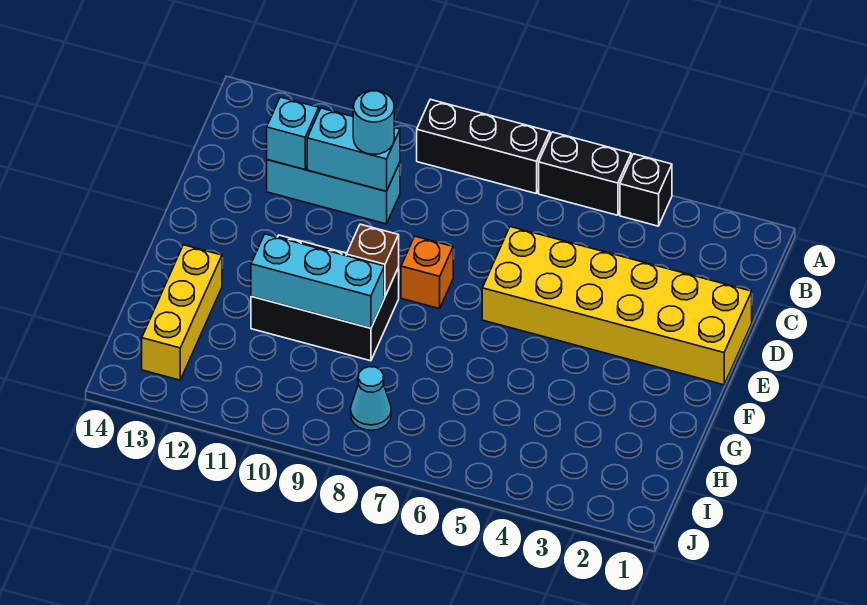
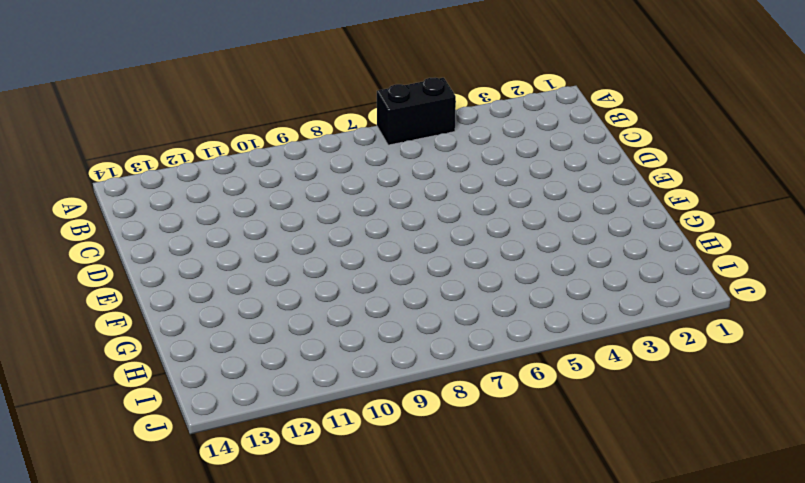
none -> black 1x1 brick [620,154,672,226]
none -> black 1x3 brick [417,99,550,194]
none -> cyan 1x3 brick [267,160,400,224]

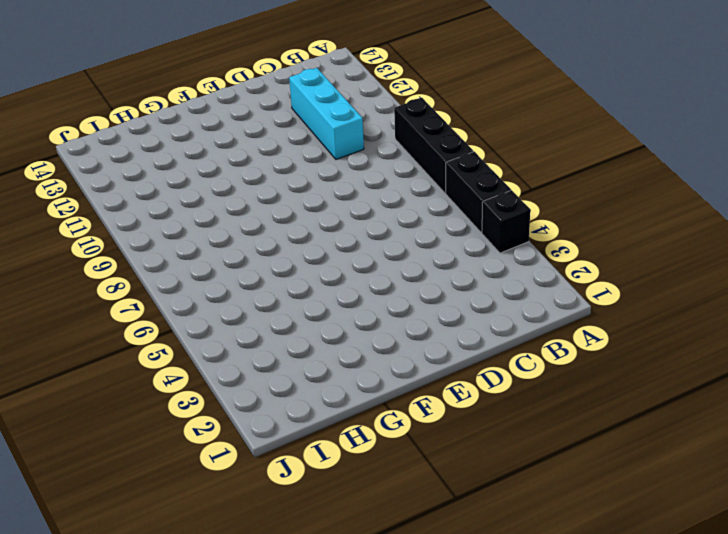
none -> yellow 2x6 brick [482,227,752,385]
none -> orange 1x1 brick [401,236,453,309]
none -> black 2x3 brick [251,235,399,361]

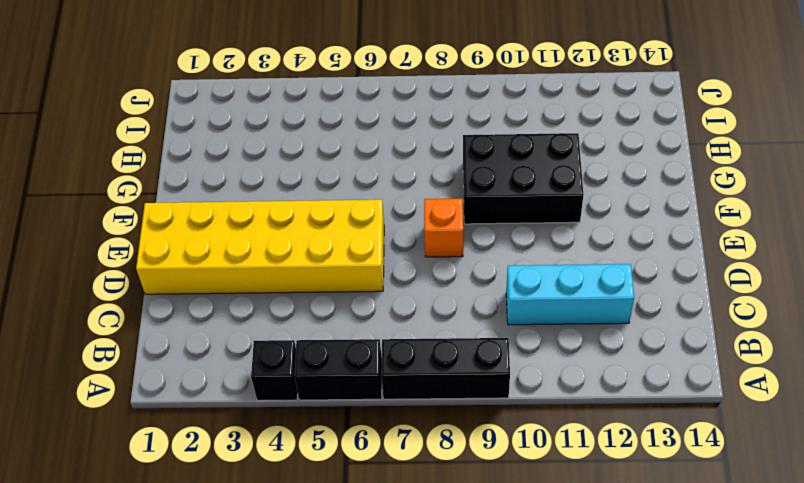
none -> yellow 1x3 brick [142,245,222,380]
none -> cyan 1x1 cone [351,367,391,430]
none -> cyan 1x2 brick [307,108,400,191]

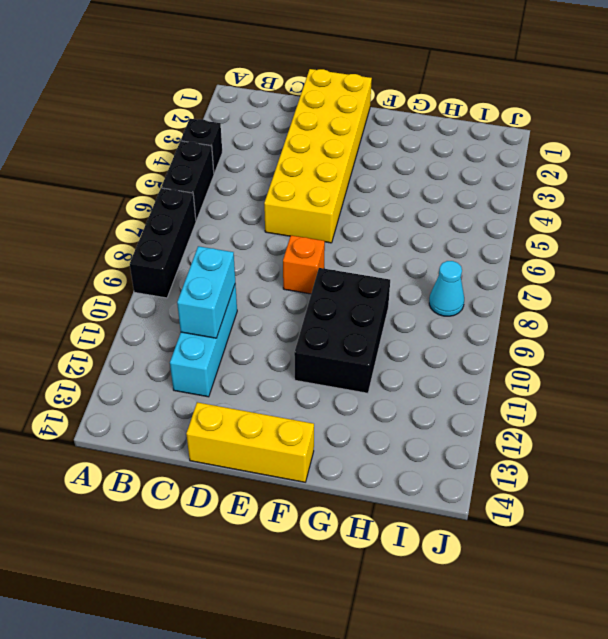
yellow 1x3 brick [186,402,314,482] -> yellow 1x3 brick moved to [142,245,222,380]
none -> cyan 1x1 brick [267,97,319,170]
none -> brown 1x1 brick [346,224,399,297]
none -> cyan 1x3 brick [251,234,384,328]

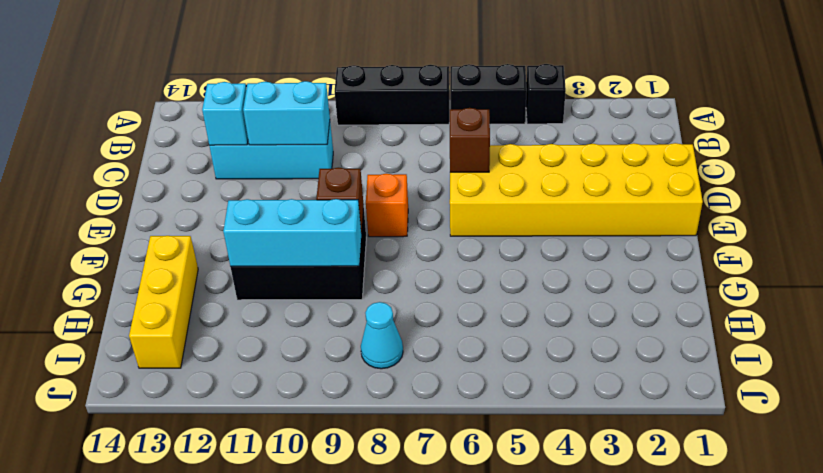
brown 1x1 brick [450,108,490,172] -> none
none -> cyan 1x1 round brick [353,91,394,154]

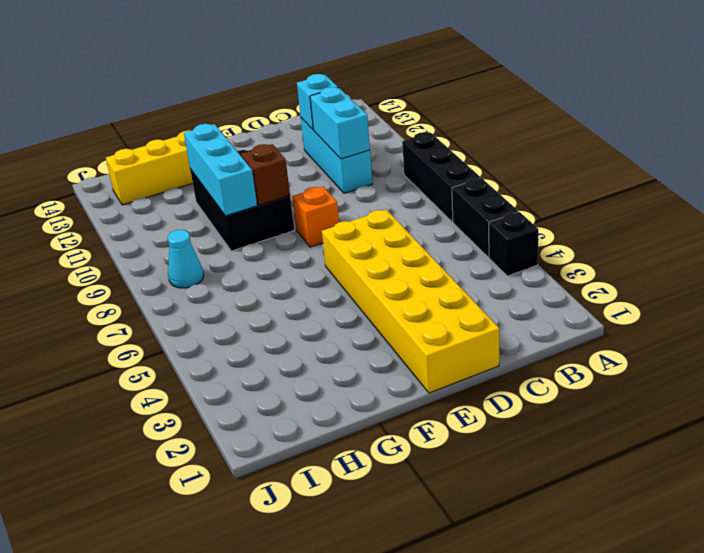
none -> cyan 1x1 round brick [353,91,394,154]

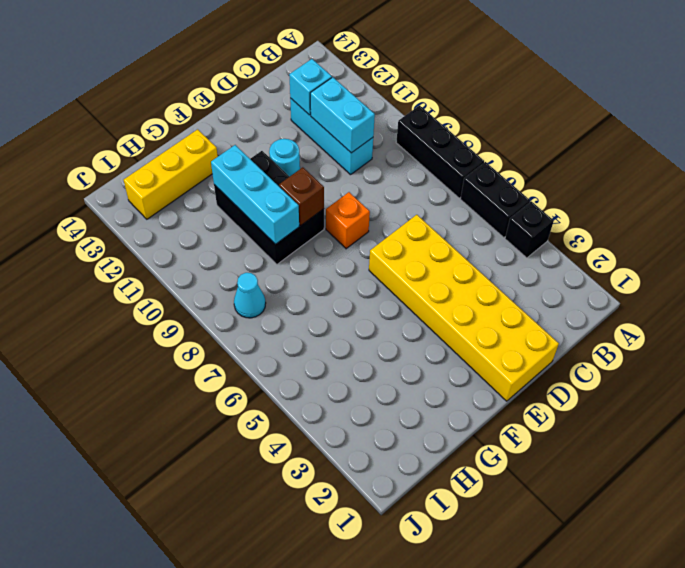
cyan 1x1 round brick [269,139,300,176] -> cyan 1x1 round brick moved to [353,91,394,154]

